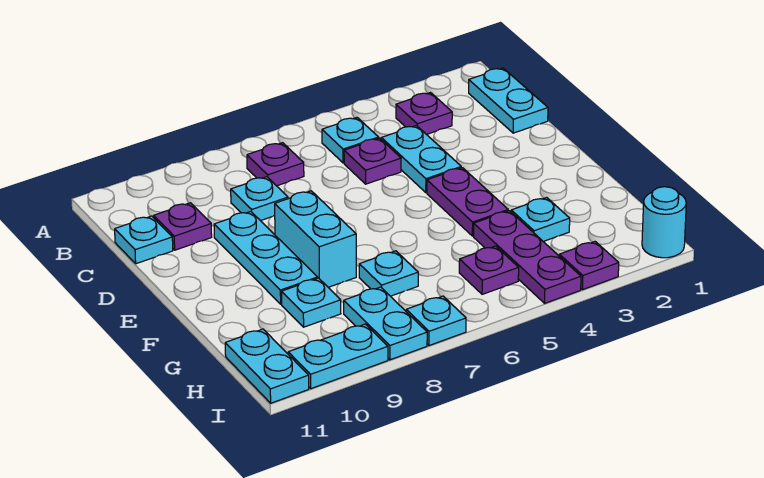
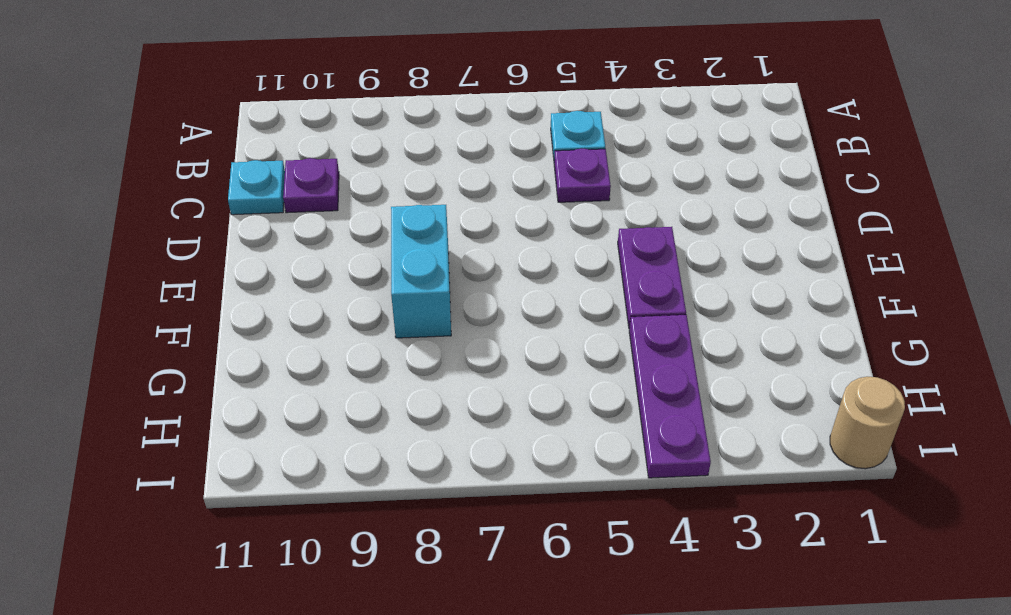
tan 1x1 round brick [830,377,905,469] -> cyan 1x1 round brick [642,187,686,258]
none -> cyan 1x2 plate [469,68,548,133]
none -> purple 1x1 plate [396,93,452,135]
none -> purple 1x1 plate [247,143,304,186]

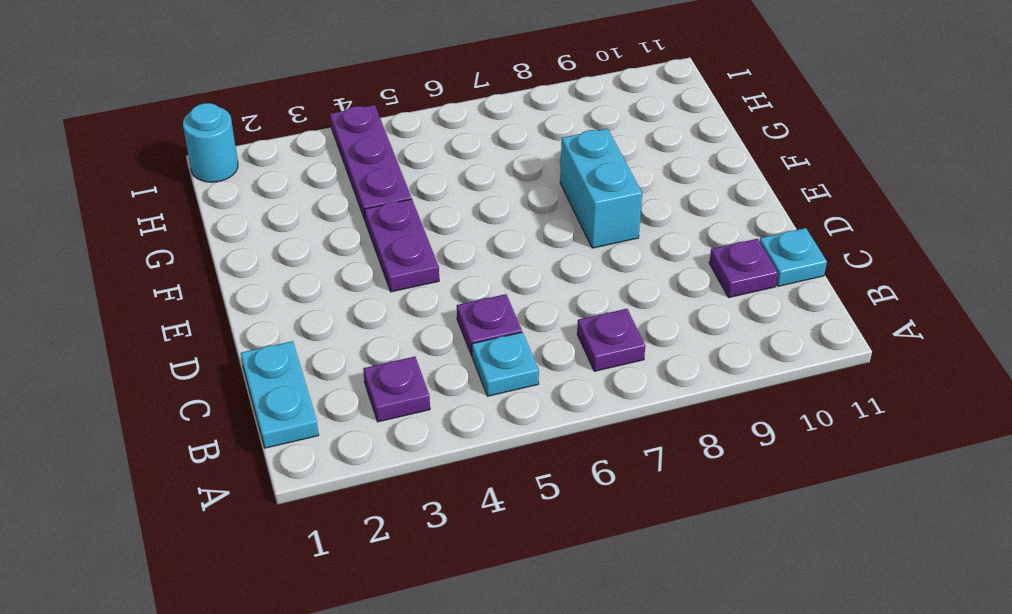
none -> cyan 1x2 plate [381,126,461,193]
none -> cyan 1x1 plate [231,177,288,221]
none -> cyan 1x3 plate [214,211,318,304]

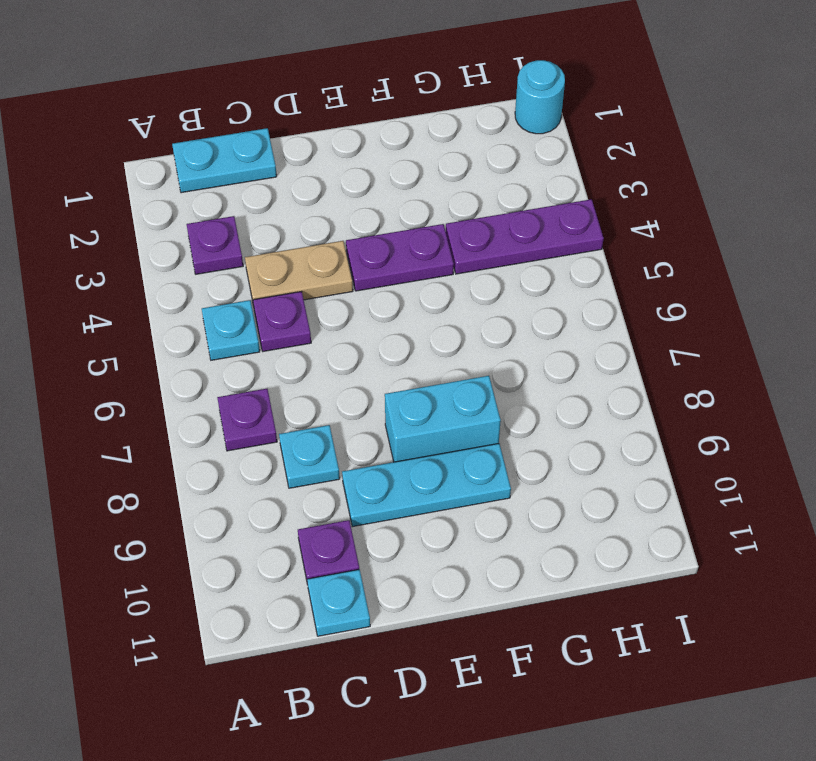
tan 1x2 plate [245,241,353,306] -> cyan 1x2 plate [381,126,461,193]
none -> cyan 1x1 plate [511,198,570,242]
none -> cyan 1x1 plate [359,251,418,296]
none -> cyan 1x1 plate [282,278,341,327]

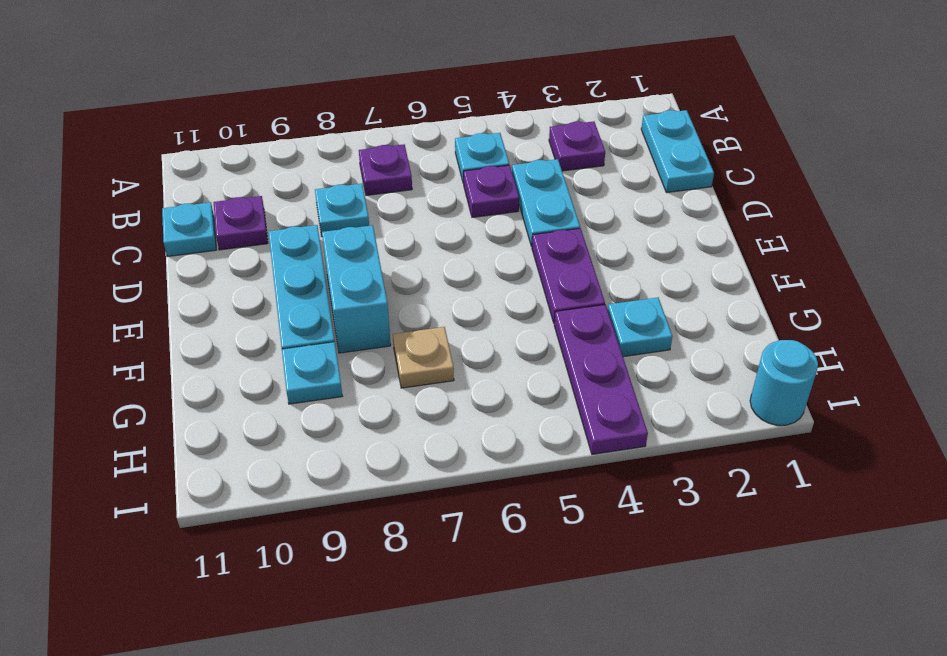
tan 1x1 plate [393,327,454,388] -> cyan 1x1 plate [359,251,418,296]
none -> purple 1x1 plate [459,246,519,294]
none -> cyan 1x2 plate [344,287,427,360]
none -> cyan 1x2 plate [225,329,309,403]

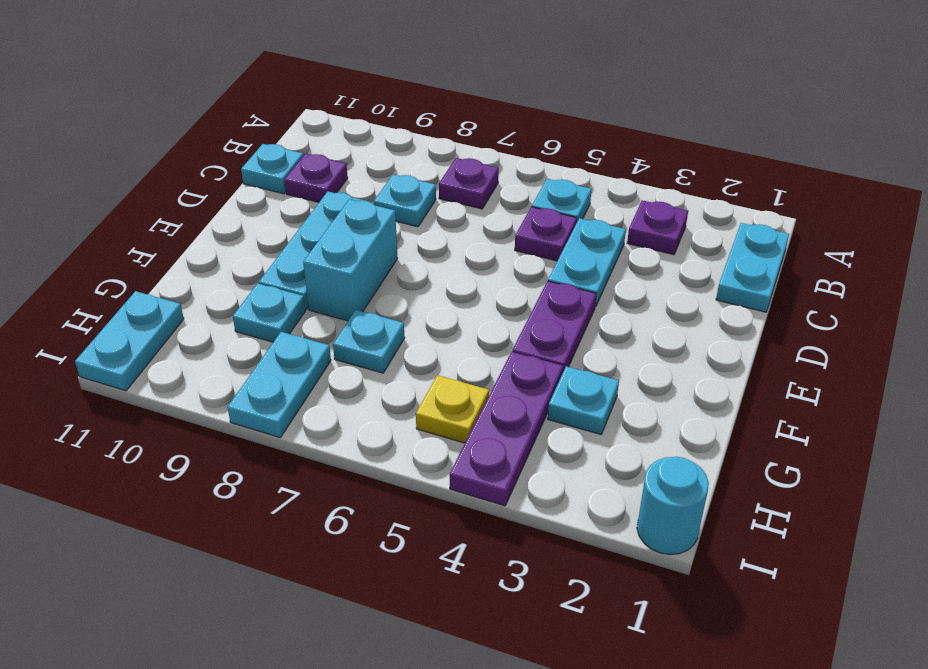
yellow 1x1 plate [416,375,489,443] -> purple 1x1 plate [459,246,519,294]
none -> purple 1x1 plate [559,242,619,290]
none -> cyan 1x1 plate [406,296,466,346]
none -> cyan 1x2 plate [288,324,388,389]

